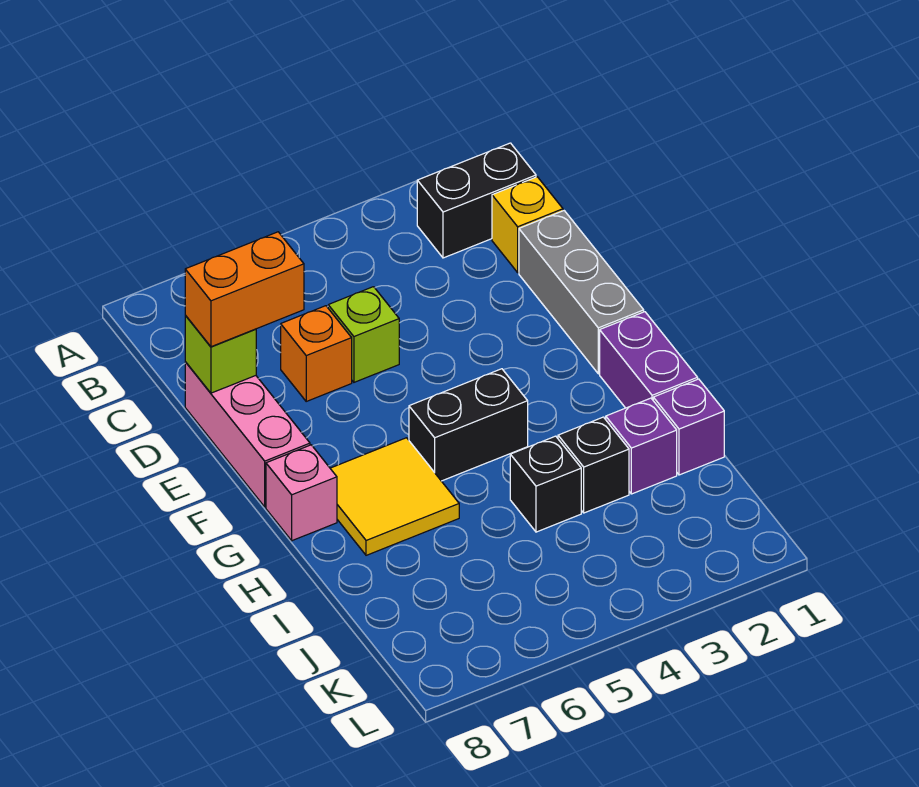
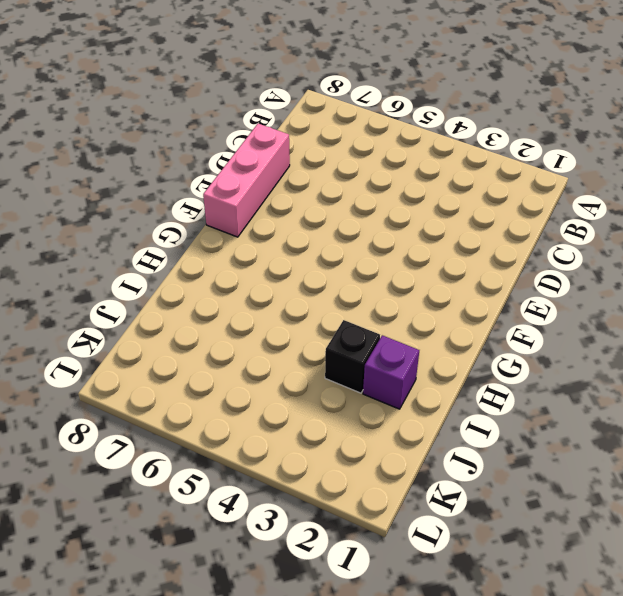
none -> black 1x2 brick [417,143,536,258]
none -> yellow 1x1 brick [492,177,563,272]
none -> grey 1x3 brick [519,211,644,374]

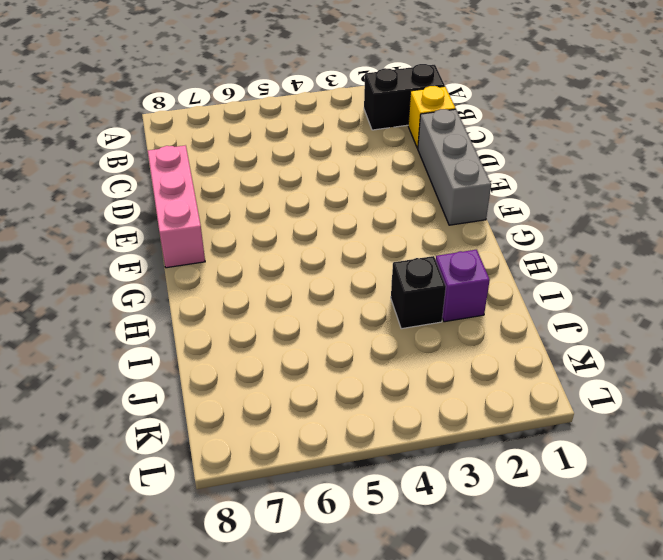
none -> lime 1x1 brick [328,287,399,382]
none -> orange 1x1 brick [281,306,352,401]
none -> purple 1x2 brick [600,312,698,408]

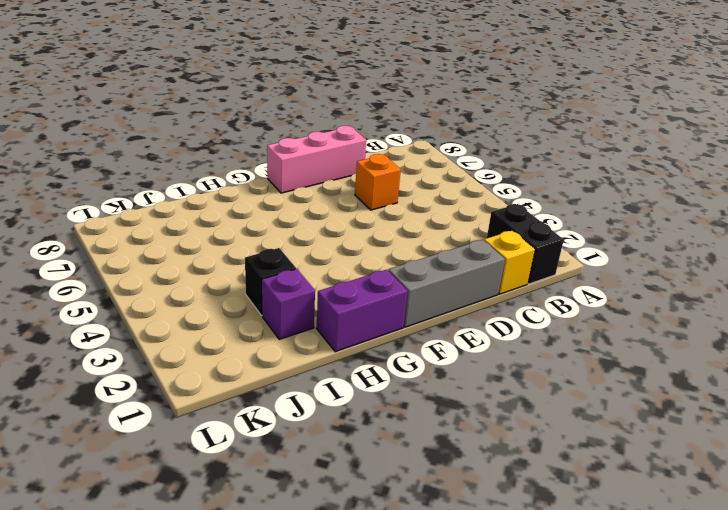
none -> lime 1x1 brick [328,287,399,382]
none -> black 1x2 brick [409,369,528,481]
none -> yellow 2x2 tile [330,438,459,555]

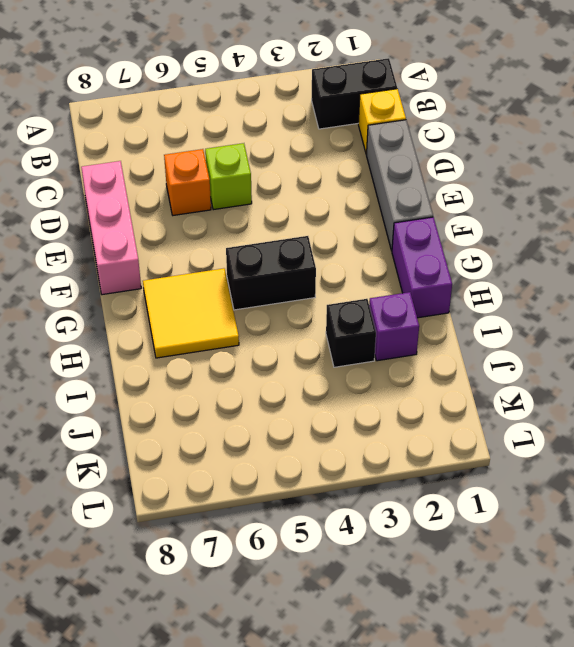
none -> pink 1x1 brick [266,445,337,541]
none -> purple 1x1 brick [653,379,724,475]
none -> black 1x1 brick [510,436,581,532]

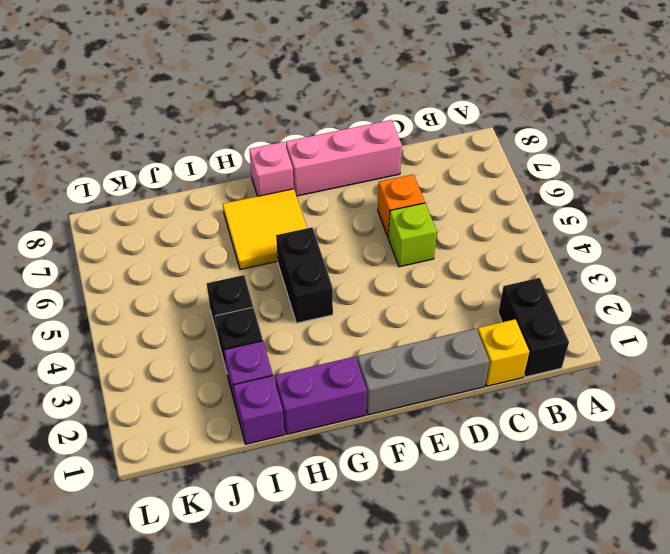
none -> lime 1x1 brick [185,316,256,393]
none -> orange 1x2 brick [185,232,304,347]

